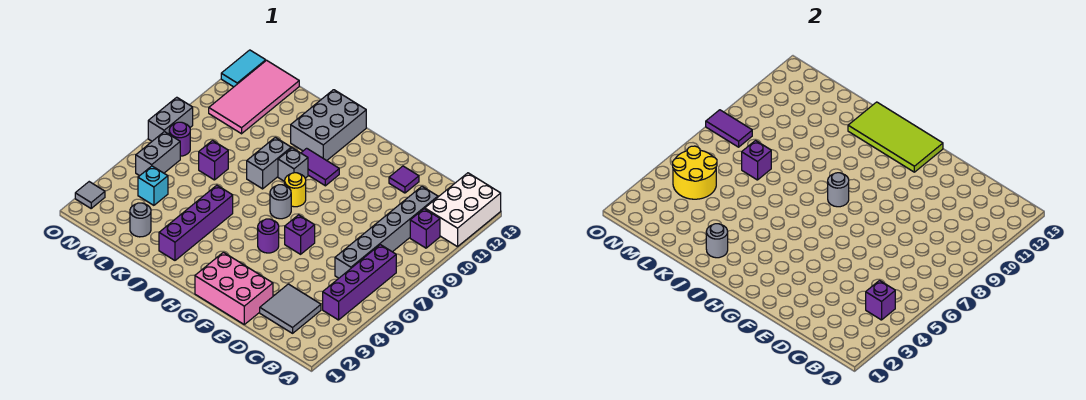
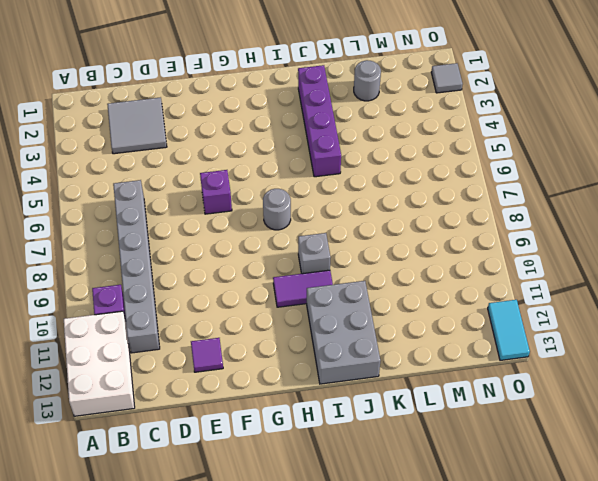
none -> purple 1x4 brick [323,245,396,320]
none -> pink 2x3 brick [195,252,273,324]
none -> purple 1x1 round brick [258,219,279,253]
none -> yellow 1x1 round brick [285,173,306,207]

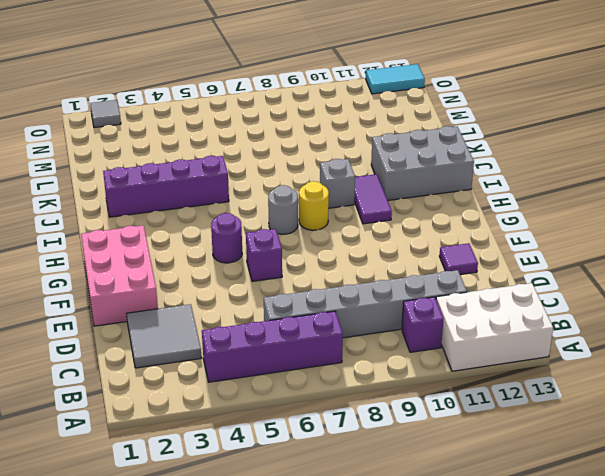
none -> grey 1x2 brick [247,137,291,189]
none -> grey 1x1 round brick [130,203,151,237]
none -> purple 1x1 brick [199,141,228,180]
none -> cyan 1x1 brick [138,166,168,205]

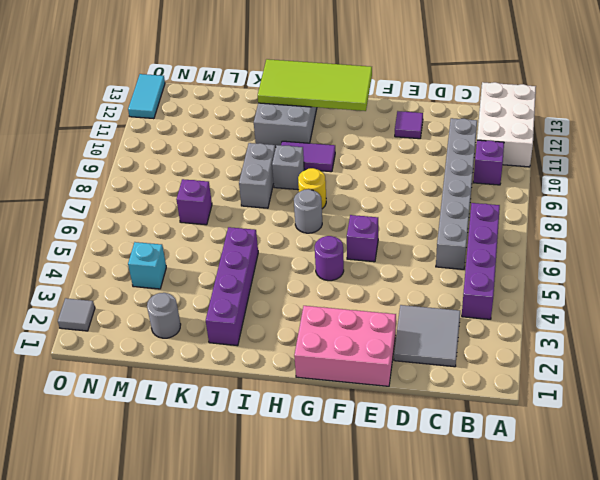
none -> pink 2x4 tile [209,60,299,134]
none -> grey 1x2 brick [136,132,180,176]
none -> purple 1x1 round brick [169,122,190,156]
none -> grey 1x2 brick [148,97,193,141]

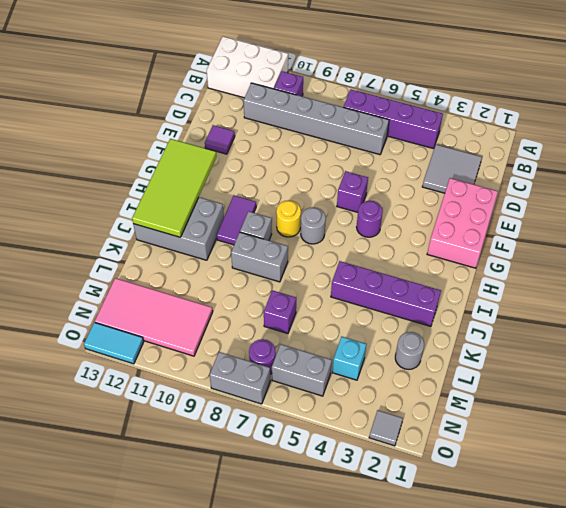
none -> purple 1x1 brick [866,281,895,320]
none -> grey 1x1 round brick [828,173,849,207]
none -> grey 1x1 round brick [706,224,728,258]
none -> purple 1x1 brick [742,141,771,180]

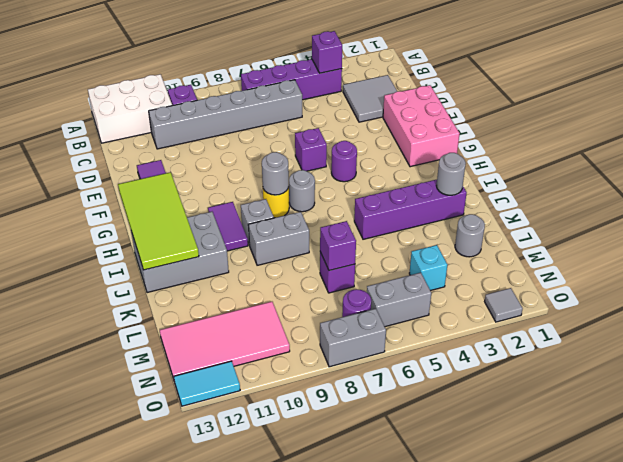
none -> yellow 2x2 round brick [673,146,717,199]
none -> purple 1x2 tile [706,110,752,147]

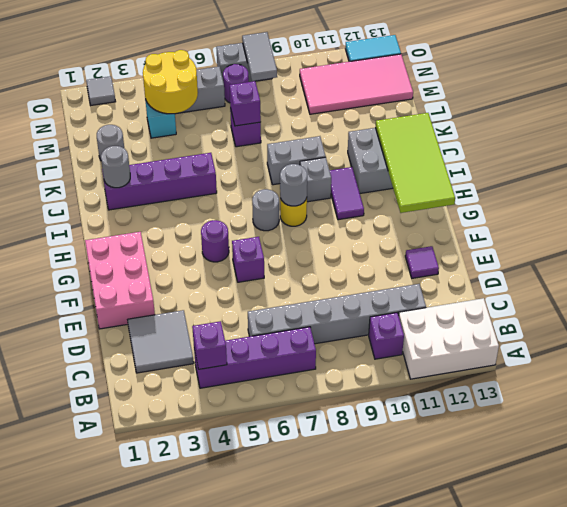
grey 1x2 tile [242,32,277,81] -> purple 1x2 tile [706,110,752,147]

